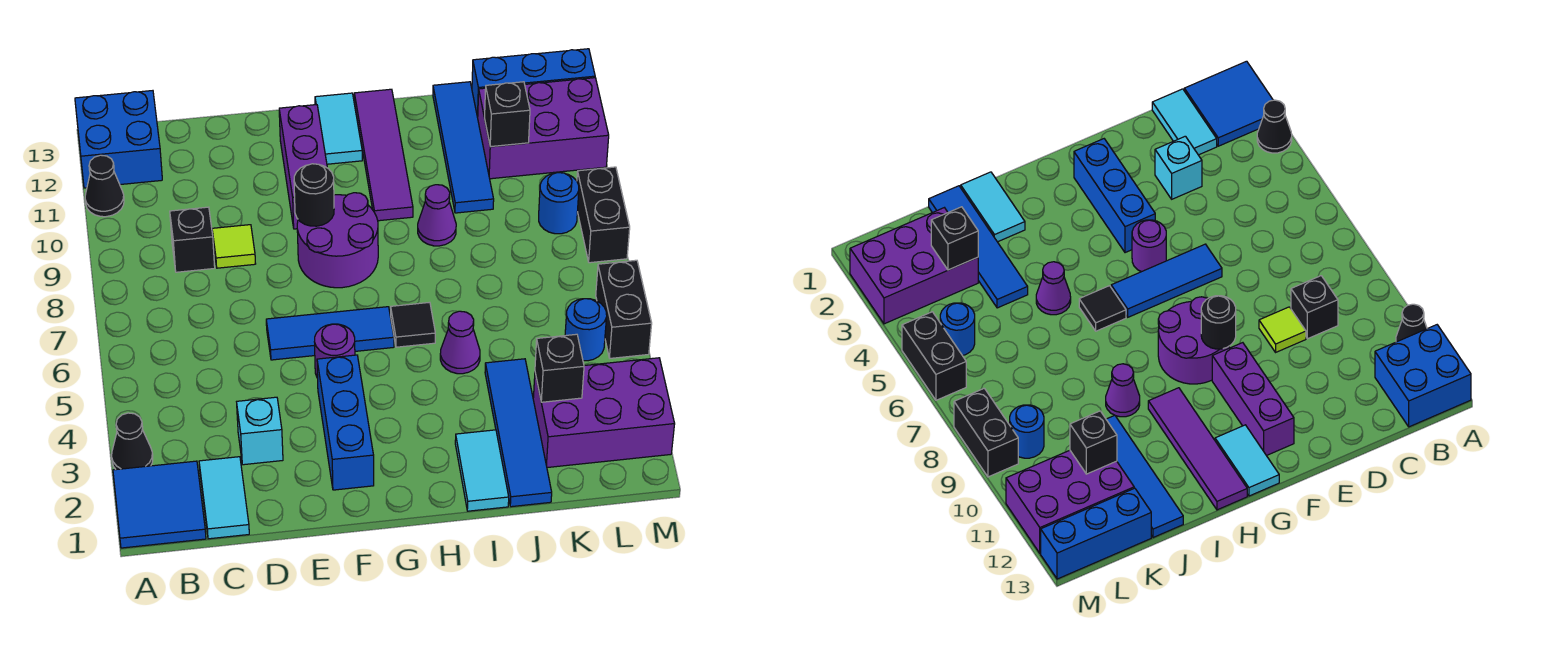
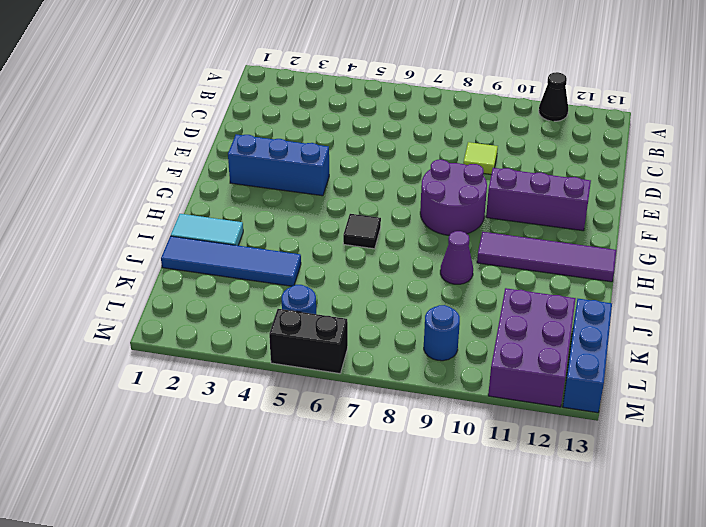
none -> blue 2x2 tile [113,461,206,548]
none -> black 1x1 cone [112,413,153,470]
none -> blue 2x2 brick [75,91,162,188]
none -> cyan 1x2 tile [199,457,249,539]

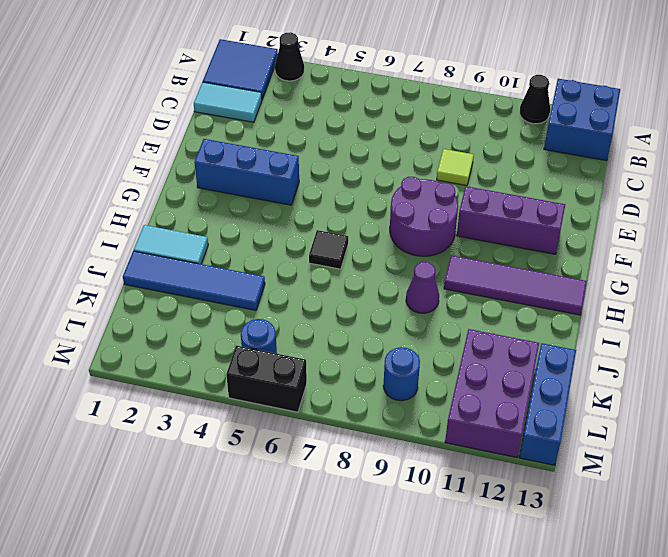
none -> black 1x1 brick [170,207,215,272]
none -> cyan 1x1 brick [237,397,283,465]
none -> blue 1x3 tile [266,307,394,360]
none -> purple 1x1 round brick [314,324,355,378]

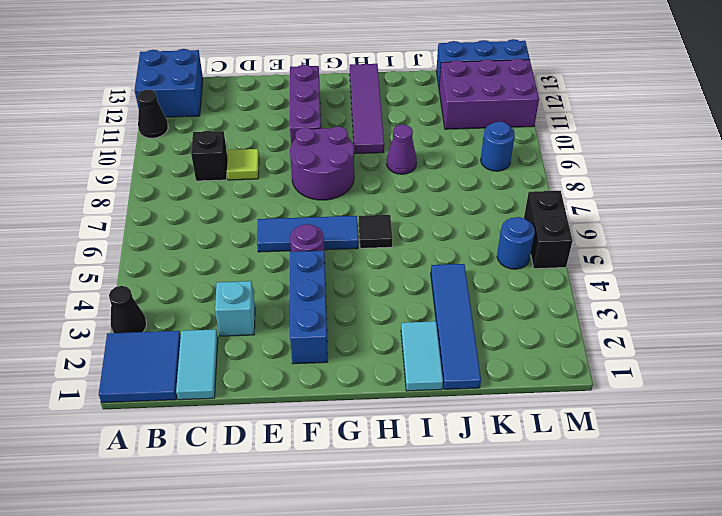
none -> cyan 1x2 tile [315,93,362,164]
none -> purple 1x1 cone [440,311,480,374]
none -> blue 1x4 tile [433,82,494,213]
none -> purple 2x3 brick [533,358,675,468]

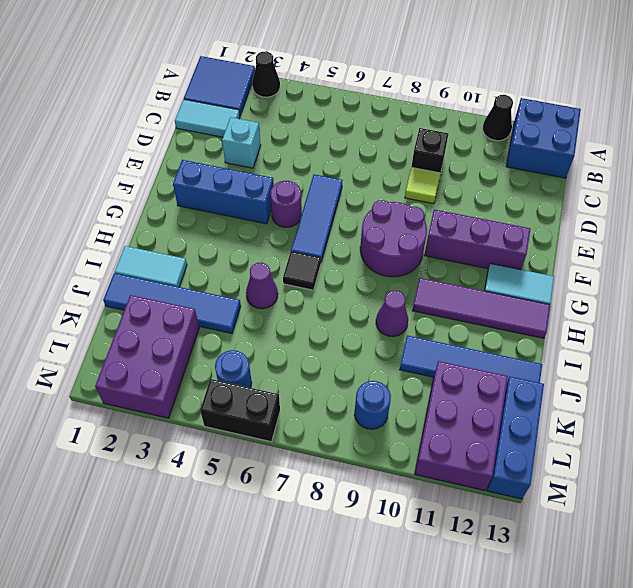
none -> black 1x2 brick [577,167,630,263]
none -> black 1x1 round brick [294,164,334,226]
none -> black 1x1 brick [535,334,584,402]
none -> black 1x1 brick [485,82,530,147]

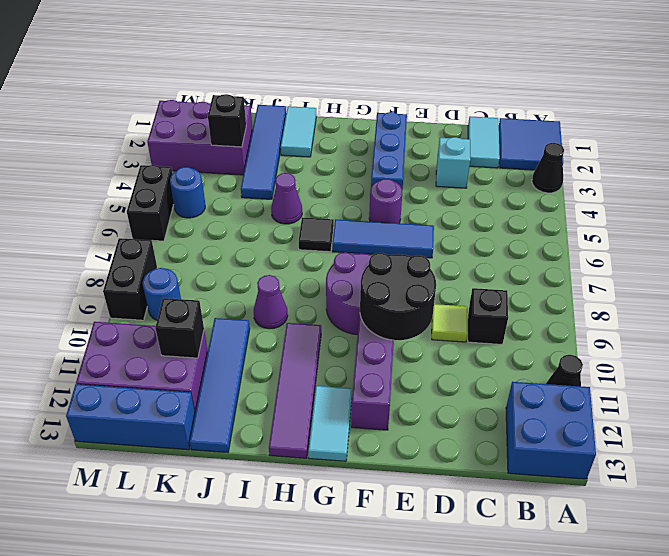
black 2x2 round brick [360,253,436,340] -> black 1x1 round brick [294,164,334,226]

